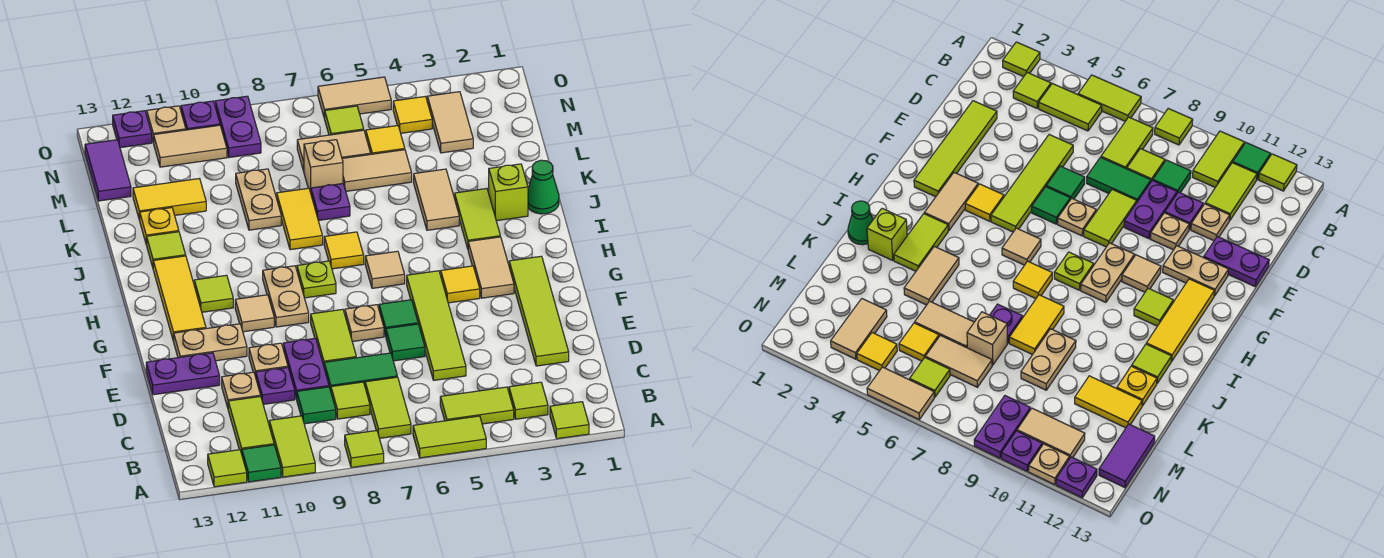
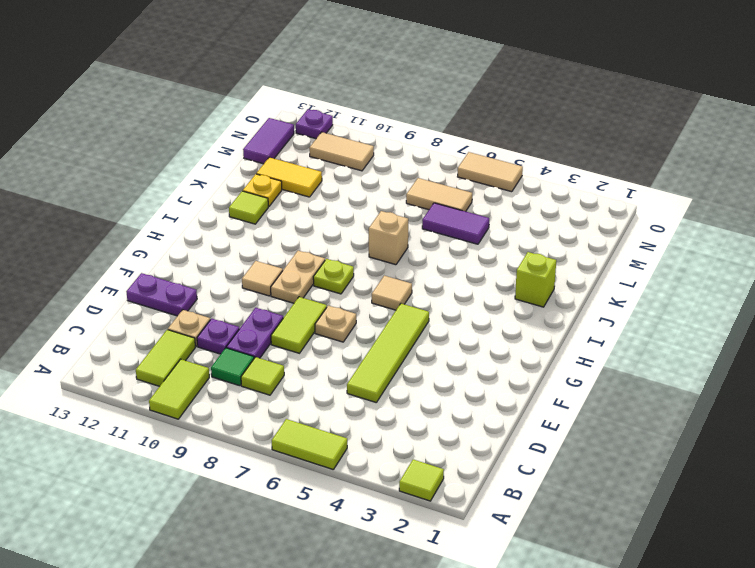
tan 1x1 brick [369,211,408,265] -> tan 1x1 brick moved to [304,140,343,192]
purple 1x2 tile [422,203,489,244] -> tan 1x2 tile [342,150,412,191]
none -> lime 1x1 tile [345,431,384,468]
none -> green 1x1 tile [242,445,281,482]
none -> lime 1x1 tile [208,450,247,487]
none -> lime 1x1 tile [509,382,548,419]

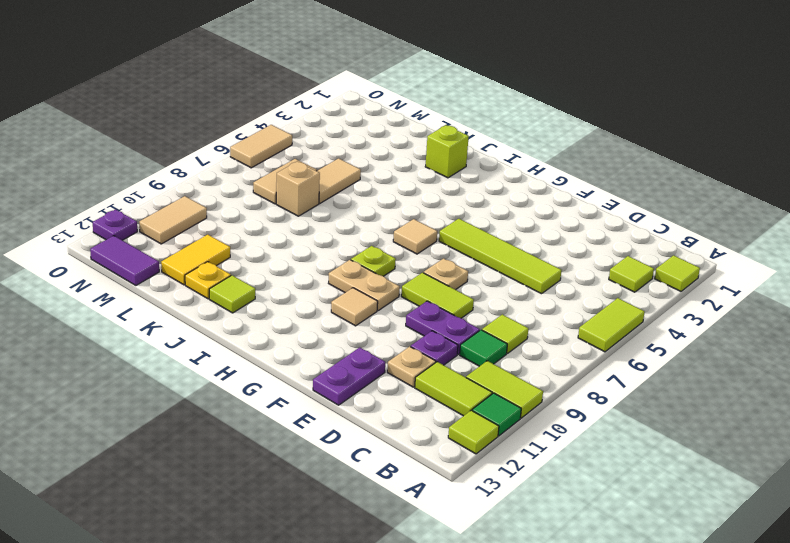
none -> lime 1x1 tile [345,431,384,468]
none -> lime 1x2 tile [440,387,514,424]
none -> lime 1x2 tile [365,377,411,438]
none -> lime 1x4 tile [509,256,569,366]

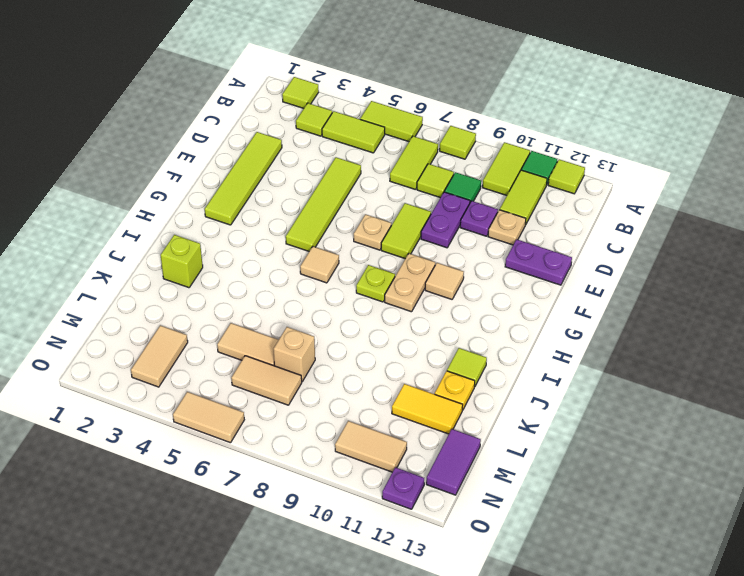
none -> green 1x2 tile [324,353,397,391]
none -> green 1x1 tile [386,324,425,361]
none -> tan 1x1 plate [249,343,288,377]
none -> green 1x1 tile [379,300,418,336]

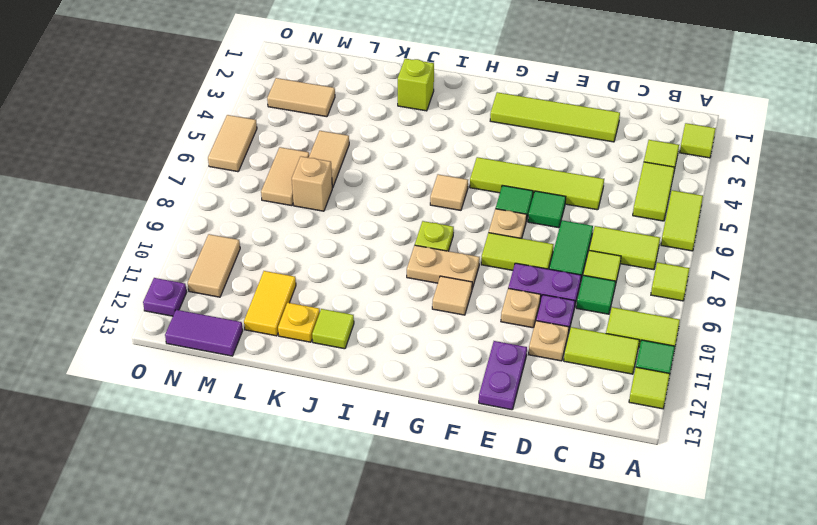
none -> tan 1x2 plate [174,324,247,361]
none -> tan 1x2 tile [468,237,514,298]
none -> yellow 1x1 tile [441,266,480,303]
none -> yellow 1x3 tile [153,256,206,341]

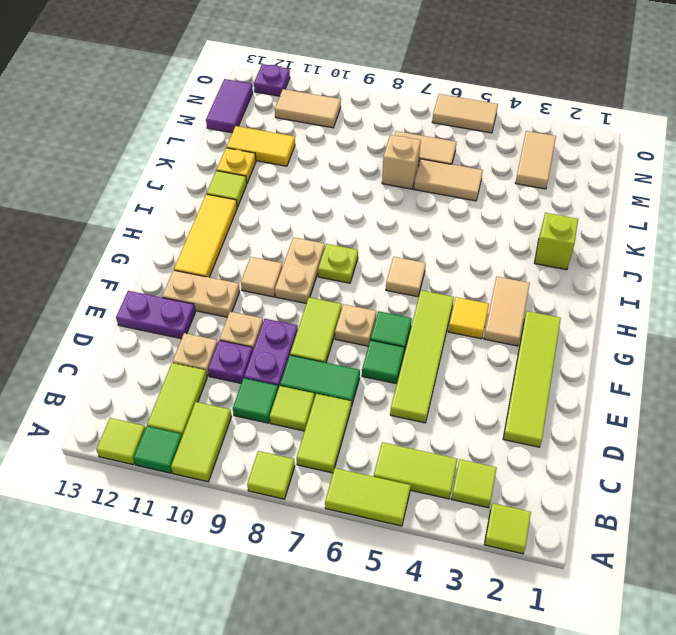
none -> lime 1x1 tile [194,275,233,312]
none -> lime 1x2 tile [455,189,500,249]
none -> yellow 1x1 tile [324,232,364,269]
none -> green 1x1 cone [528,160,559,214]

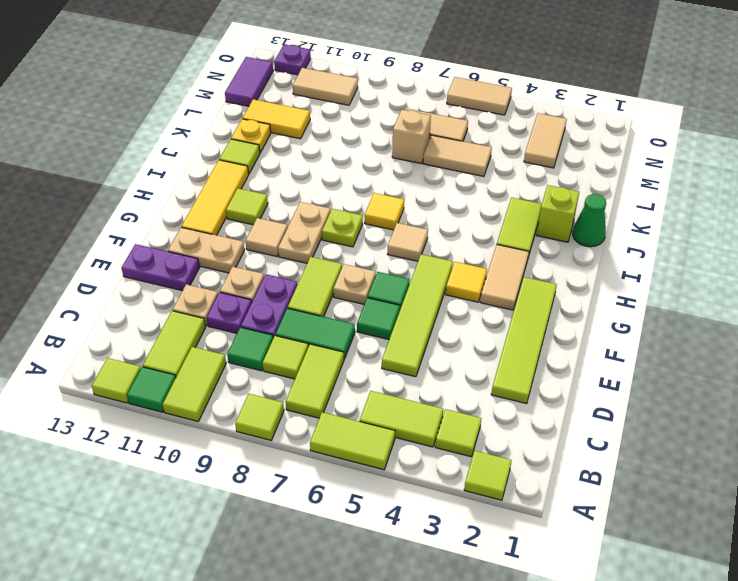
none -> tan 1x2 tile [414,169,459,230]
none -> yellow 1x2 tile [277,188,323,250]
none -> purple 1x1 plate [311,184,350,220]
none -> tan 1x2 plate [236,169,281,230]

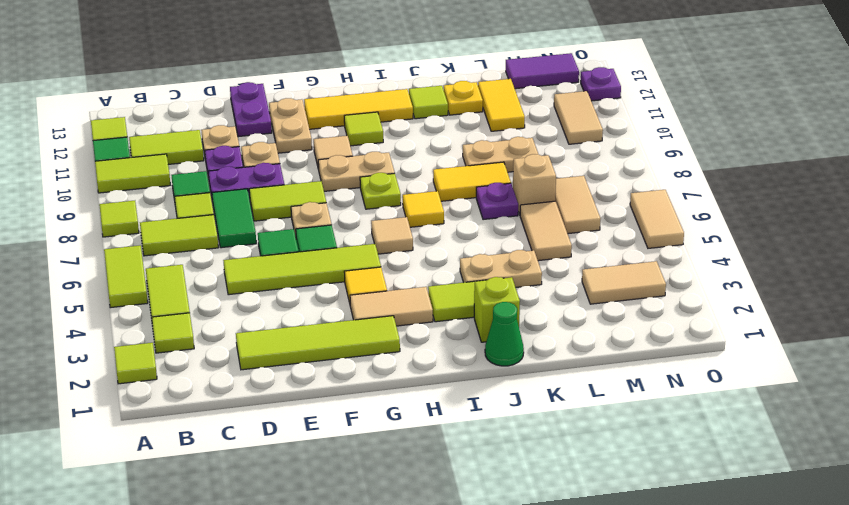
tan 1x2 plate [460,250,542,288] -> tan 1x2 tile [414,169,459,230]
none -> yellow 1x1 tile [366,125,405,154]
none -> yellow 1x1 tile [393,96,432,133]
none -> lime 1x1 tile [325,106,364,135]
none -> purple 1x2 plate [215,96,261,157]

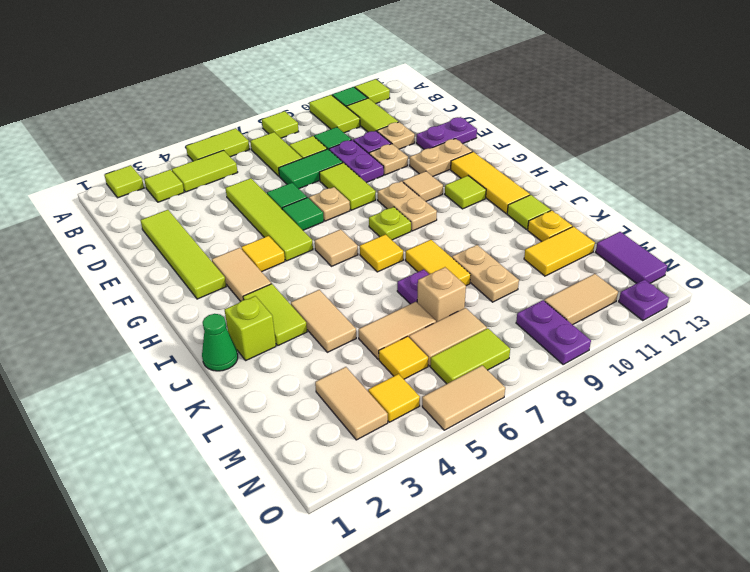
lime 1x2 tile [430,328,510,384] -> lime 1x1 tile [325,106,364,135]
none -> purple 1x1 plate [181,101,220,130]
none -> tan 1x1 plate [147,106,186,143]

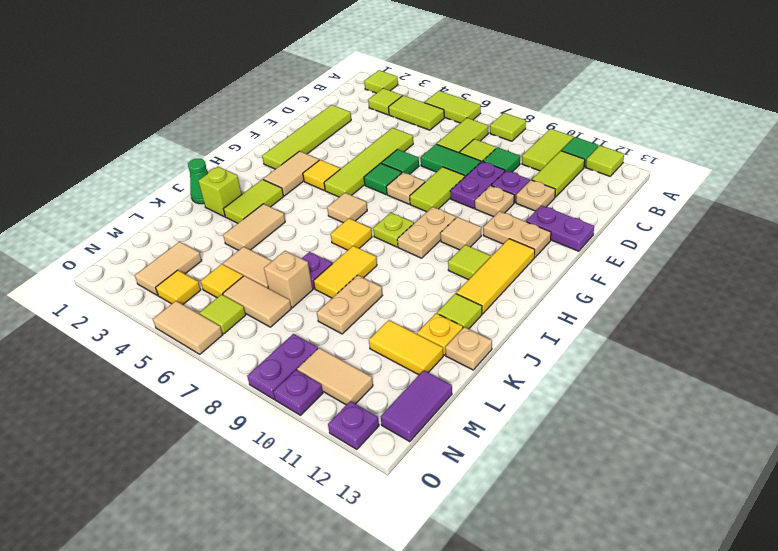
tan 1x1 plate [445,327,492,370] -> tan 1x1 plate moved to [147,106,186,143]

